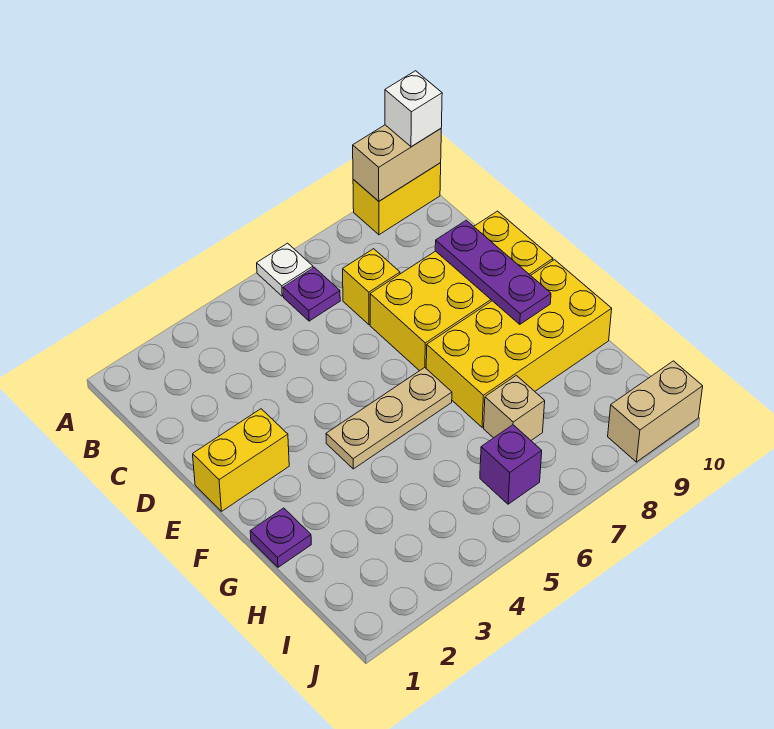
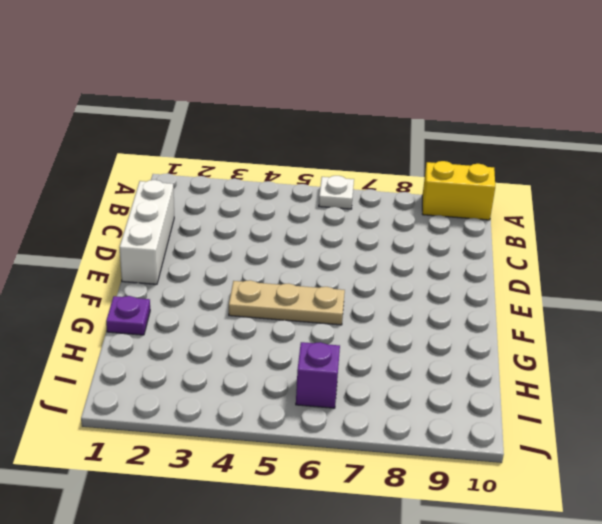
white 1x3 brick [119,180,174,284] -> yellow 1x2 brick [193,409,289,511]
none -> purple 1x1 plate [283,267,340,321]
none -> yellow 1x1 brick [343,249,400,325]
none -> yellow 2x4 brick [370,211,553,371]

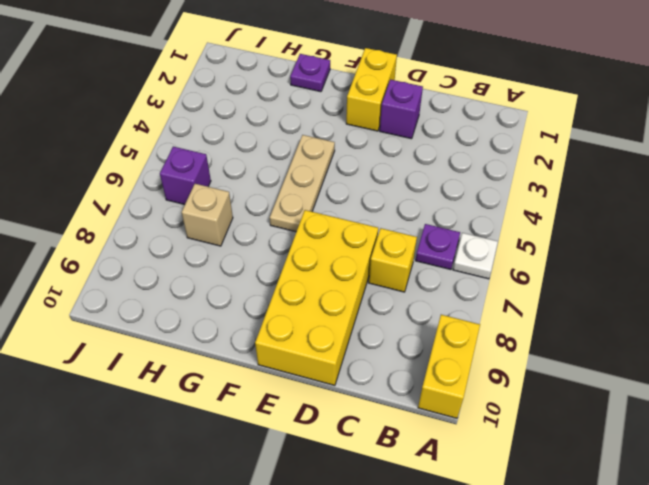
purple 1x1 brick [380,80,423,139] -> none
none -> yellow 2x4 brick [426,260,612,427]
none -> tan 1x2 brick [608,361,703,462]
none -> tan 1x2 brick [353,125,441,201]

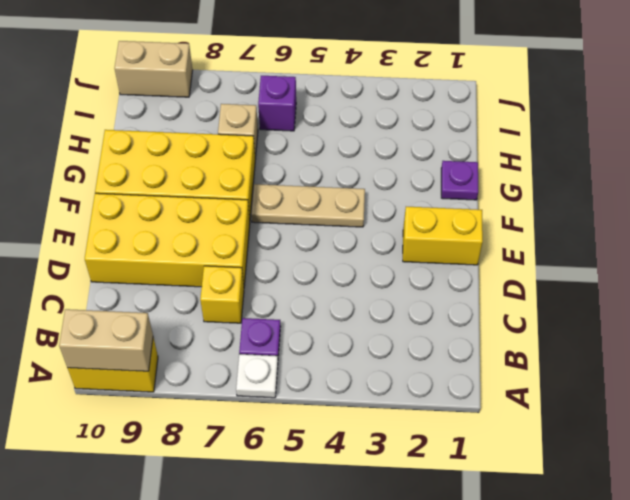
none -> purple 1x3 plate [435,220,551,324]
none -> white 1x1 brick [385,71,442,147]

